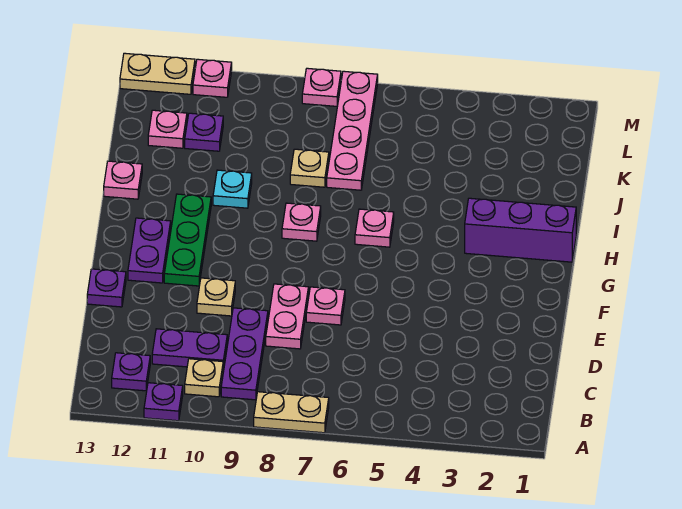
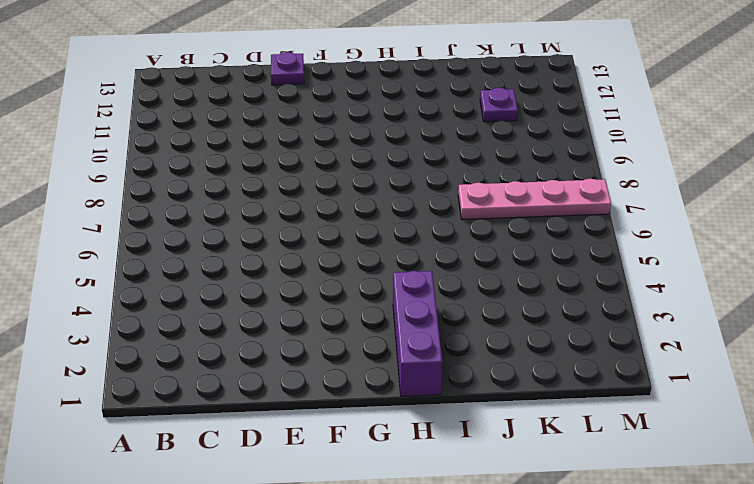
none -> tan 1x2 plate [254,392,329,433]
none -> purple 1x1 plate [144,383,183,421]
none -> purple 1x3 plate [221,308,268,400]

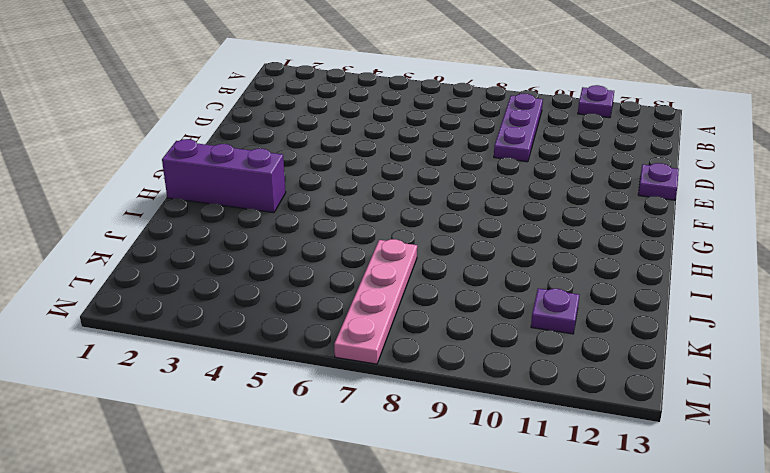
none -> tan 1x2 plate [254,392,329,433]
none -> tan 1x1 plate [185,359,223,397]
none -> purple 1x1 plate [112,353,150,391]

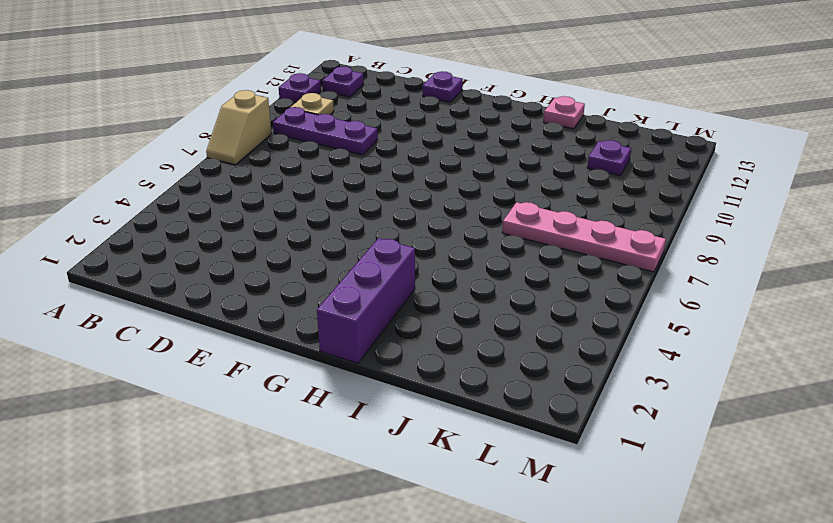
tan 1x2 slope [206,90,272,165] -> tan 1x2 plate [254,392,329,433]
none -> purple 1x2 plate [152,329,227,369]
none -> pink 1x2 plate [266,284,309,349]
none -> pink 1x1 plate [306,287,345,325]

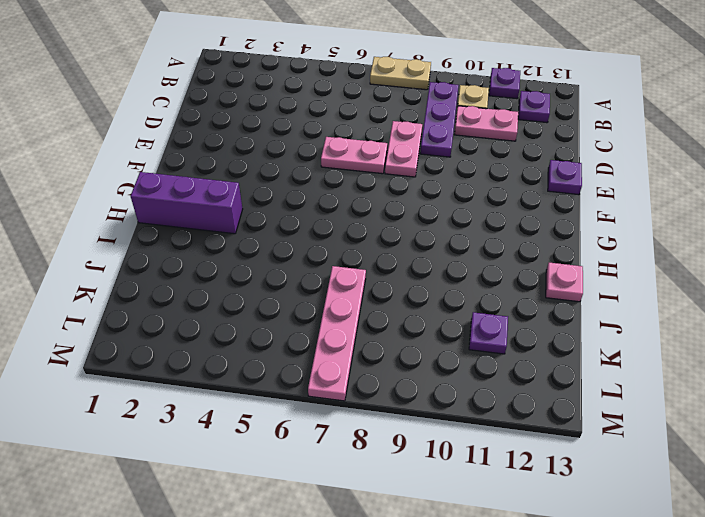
pink 1x2 plate [454,106,518,141] -> purple 1x2 plate [152,329,227,369]
pink 1x2 plate [321,137,387,174] -> pink 1x1 plate [306,287,345,325]
none -> tan 1x1 plate [197,278,235,316]
none -> green 1x3 plate [164,194,211,286]
none -> purple 1x2 plate [128,218,171,283]

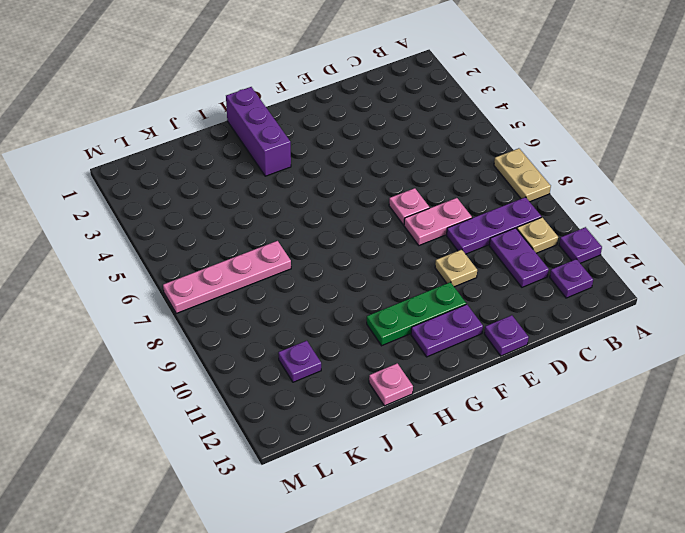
none -> pink 1x1 plate [355,209,394,247]
none -> pink 1x1 plate [282,203,321,241]
none -> cyan 1x1 plate [213,170,252,208]

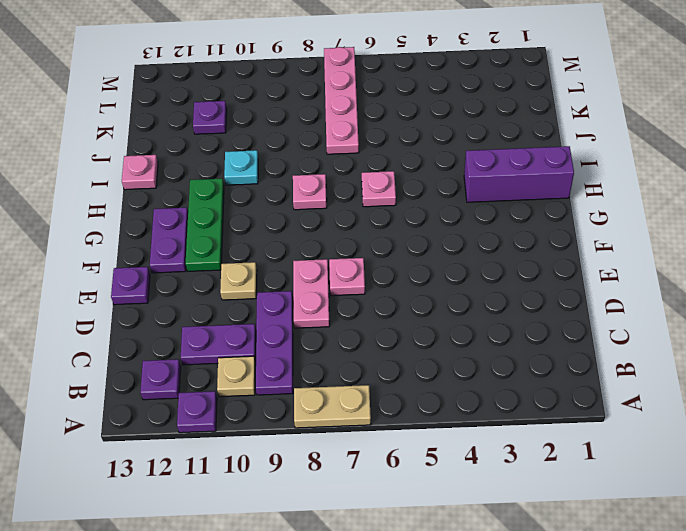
none -> tan 1x1 plate [290,149,329,187]
none -> pink 1x1 plate [148,110,187,148]
none -> pink 1x1 plate [302,68,341,106]

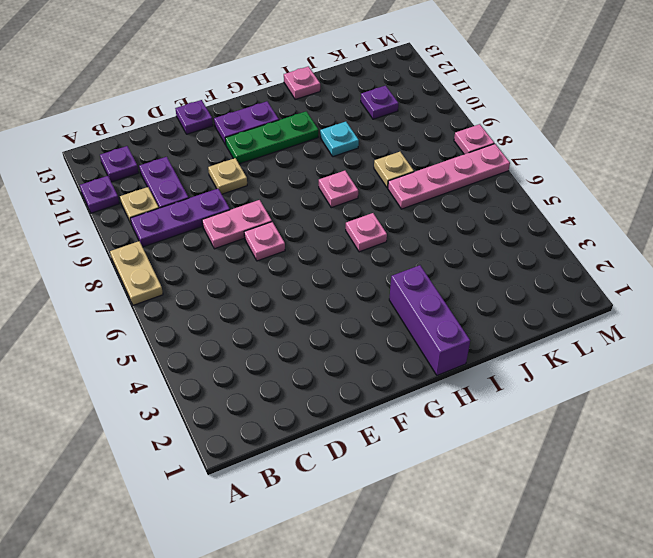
none -> pink 1x1 plate [148,110,187,148]
none -> pink 1x1 plate [193,59,232,97]
none -> tan 1x2 plate [120,53,195,94]

